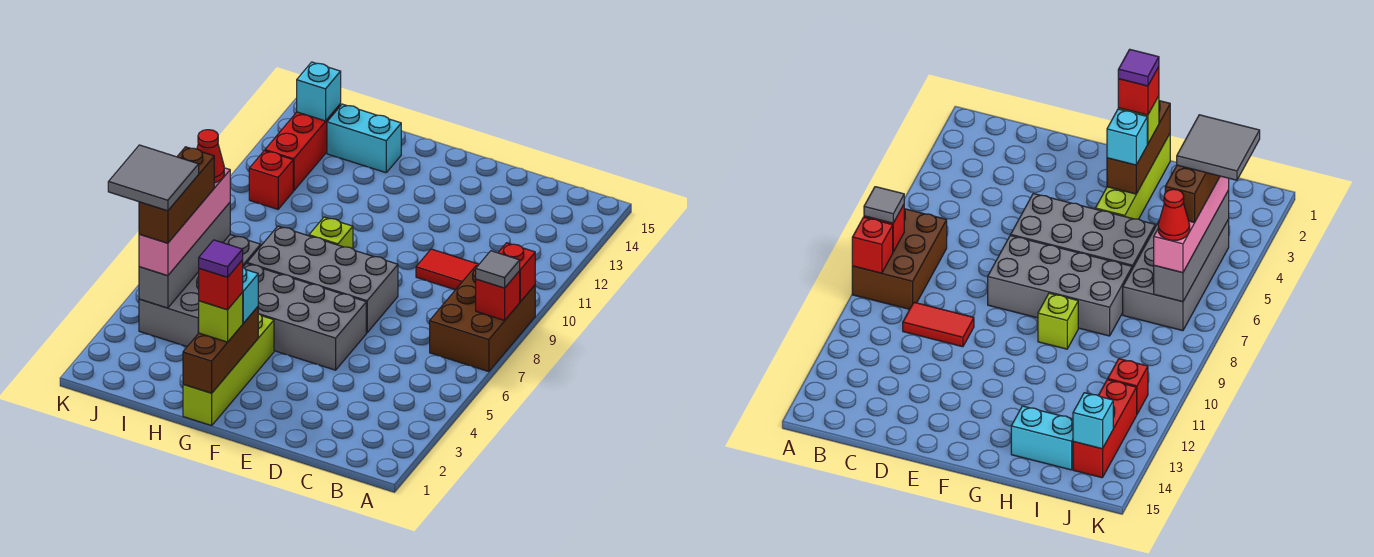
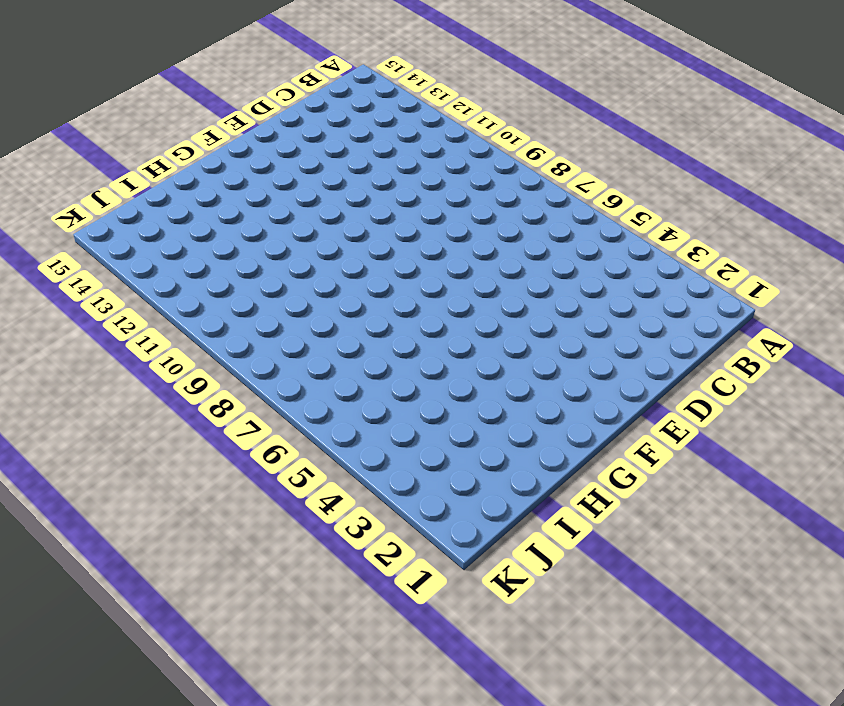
none -> brown 2x3 brick [430,266,535,372]
none -> red 1x2 tile [416,249,479,290]
none -> grey 2x4 brick [243,264,366,370]

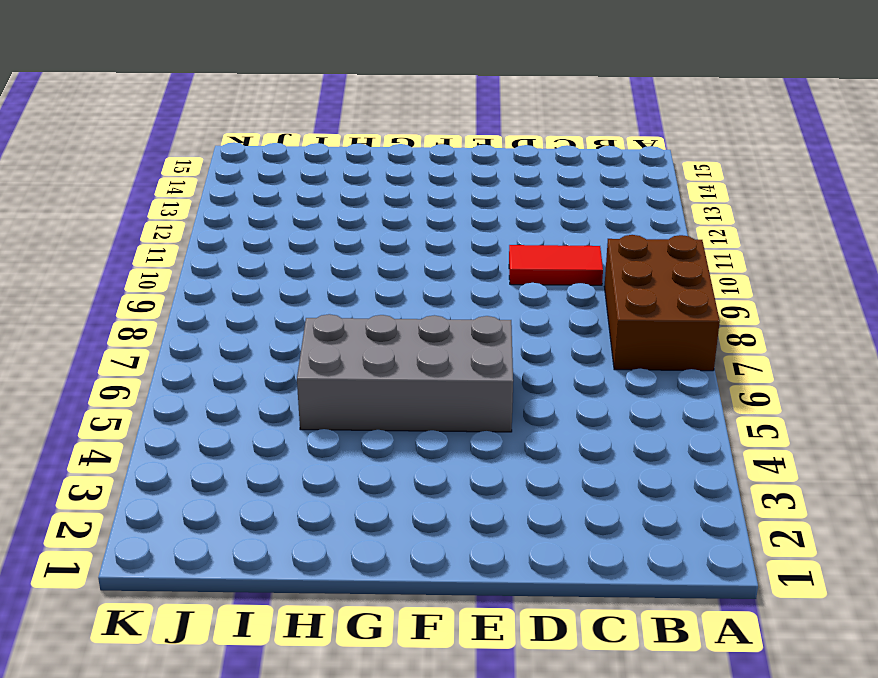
none -> grey 2x4 brick [247,226,398,333]
none -> lime 1x4 brick [183,314,274,426]
none -> lime 1x1 brick [309,217,353,249]

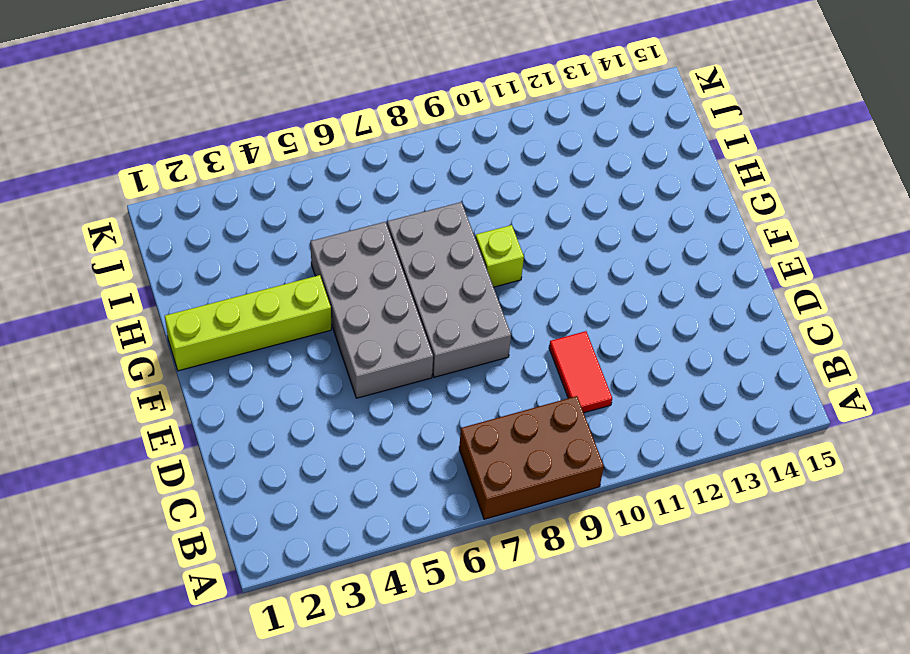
none -> cyan 1x2 brick [327,104,401,173]
none -> grey 2x4 brick [139,235,261,346]
none -> red 1x1 brick [249,151,293,209]

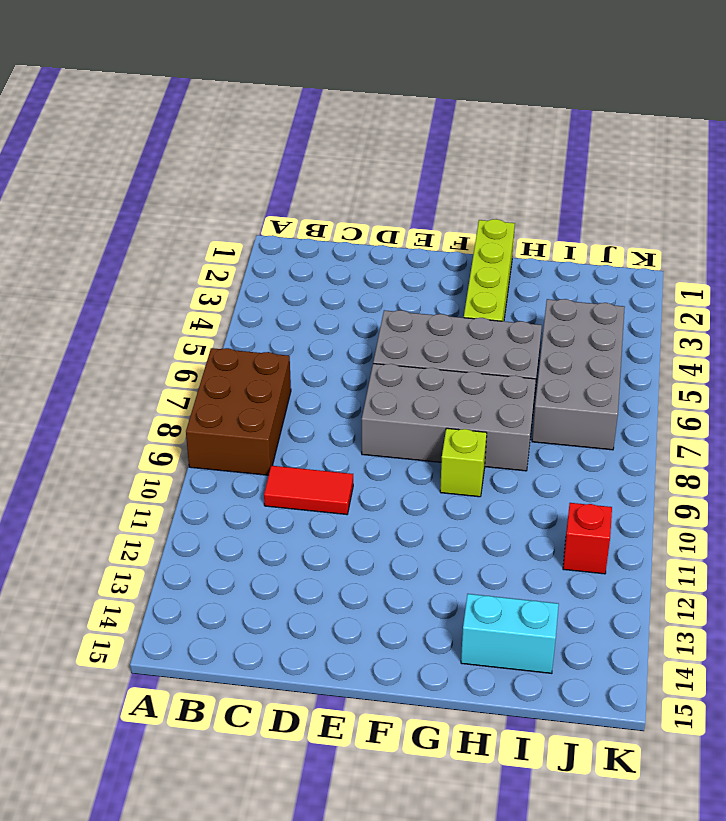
none -> red 1x3 brick [265,104,341,191]
none -> red 1x1 brick [476,271,520,320]
none -> red 1x1 brick [498,243,535,302]

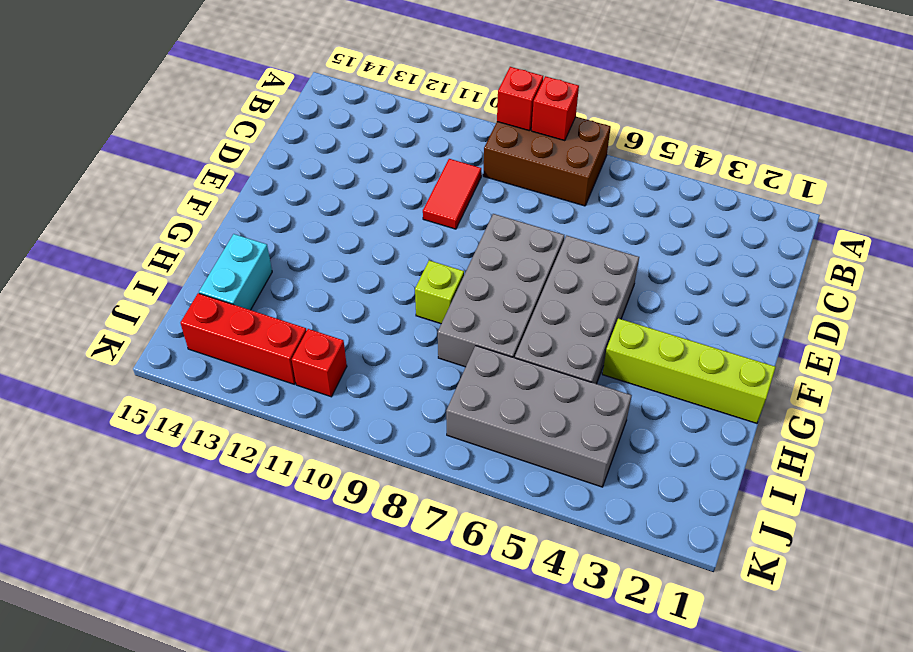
none -> brown 1x3 brick [183,307,258,393]
none -> grey 1x4 brick [139,203,230,308]
none -> cyan 1x1 brick [297,62,341,121]

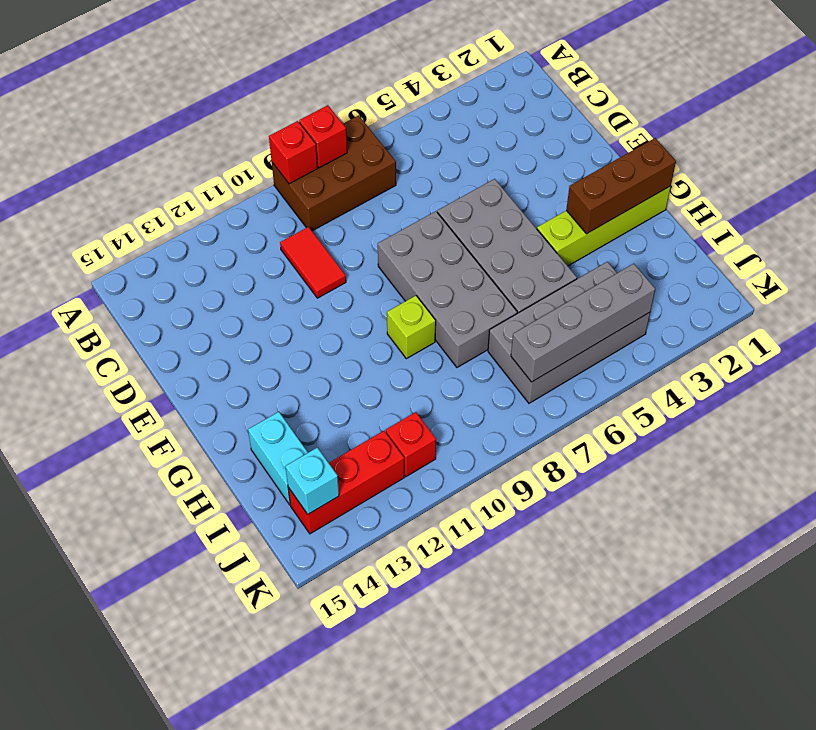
none -> grey 1x1 tile [476,251,520,288]
none -> lime 1x1 brick [199,293,243,342]
none -> cyan 1x1 brick [242,268,258,323]

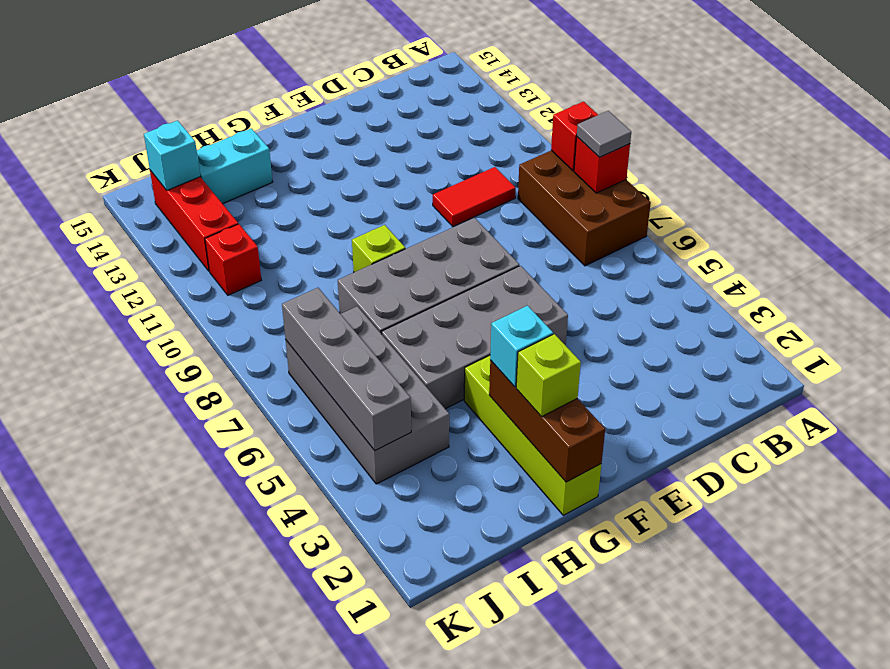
none -> pink 1x4 brick [139,168,230,276]
none -> red 1x1 brick [199,260,243,310]
none -> brown 1x3 brick [139,147,214,243]

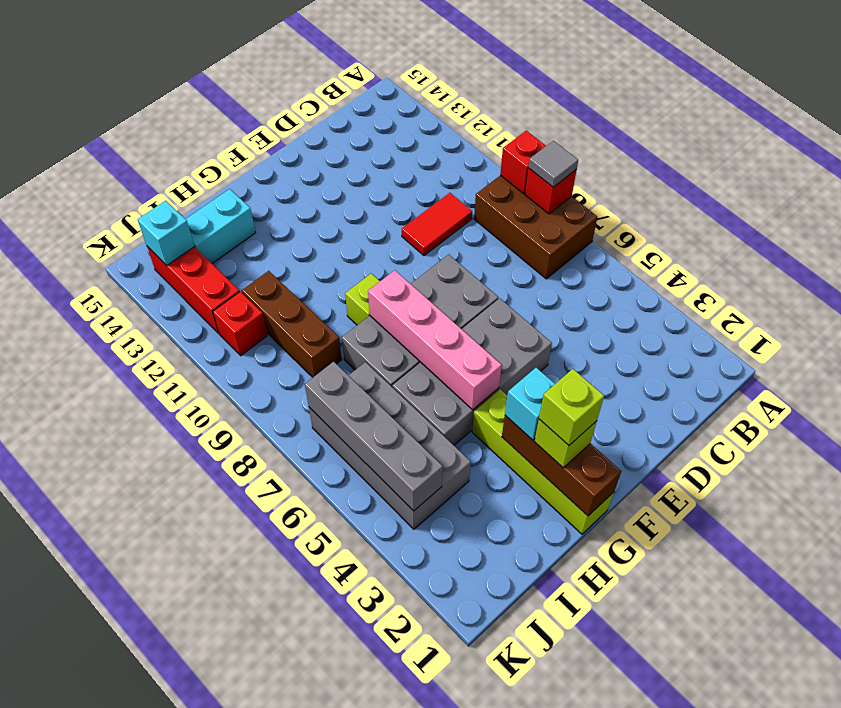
lime 1x1 brick [539,369,604,445] -> red 1x1 brick [199,260,243,310]
pink 1x4 brick [368,270,502,410] -> pink 1x4 brick moved to [139,168,230,276]
brown 1x3 brick [242,271,342,377] -> brown 1x3 brick moved to [139,147,214,243]
none -> red 1x1 cone [197,130,224,183]
none -> purple 1x1 tile [199,240,243,277]
none -> grey 2x2 tile [108,145,199,211]

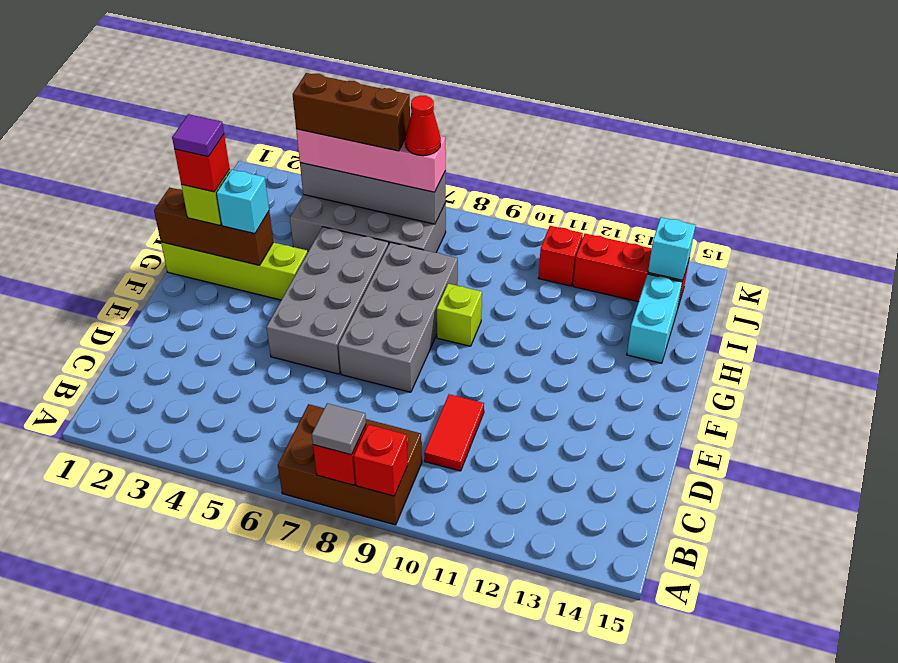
none -> grey 2x2 tile [108,145,199,211]

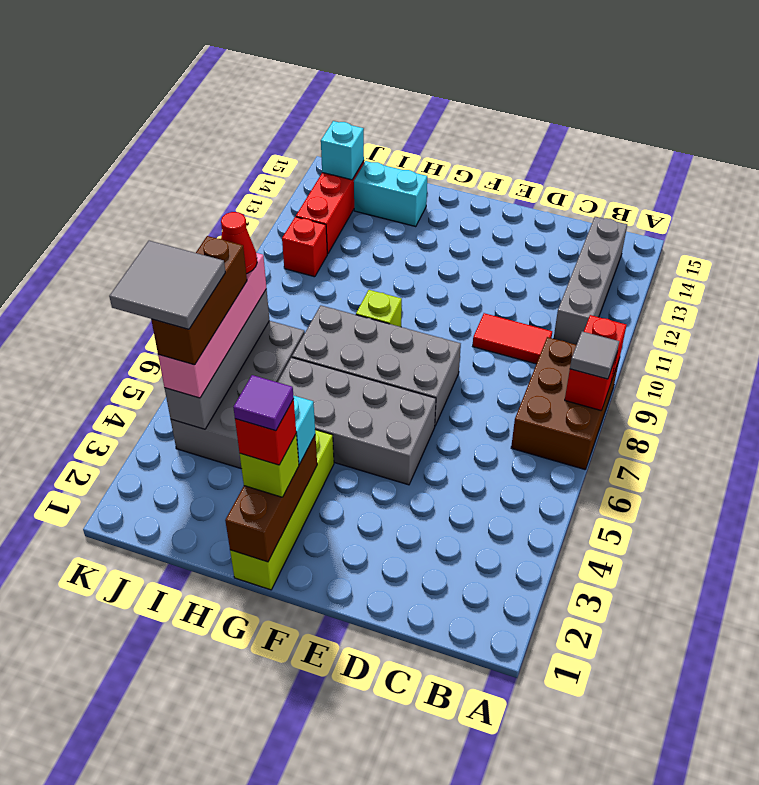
grey 1x4 brick [554,217,627,345] -> none

